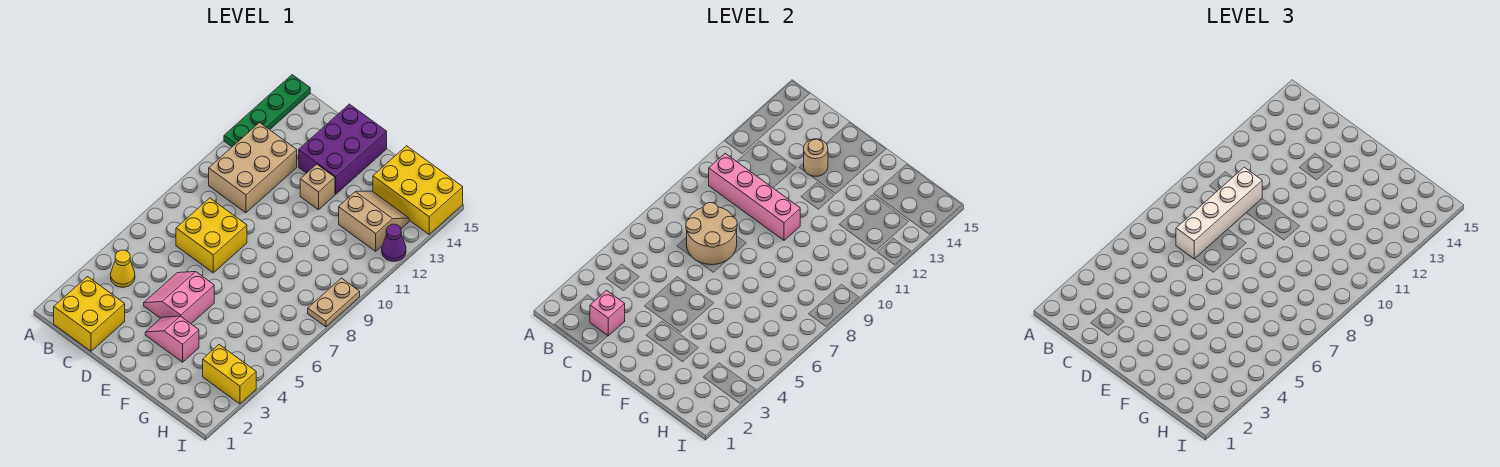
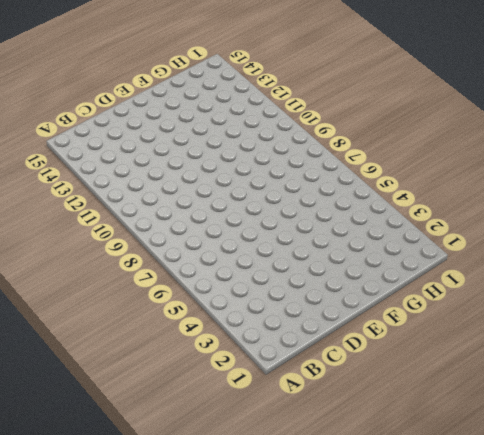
none -> green 1x4 plate [224,75,310,147]
none -> yellow 2x2 brick [54,277,125,351]
none -> yellow 1x1 cone [111,250,135,287]

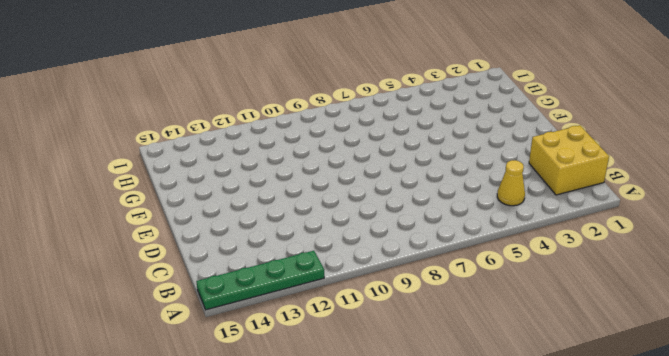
none -> tan 2x3 brick [209,123,297,213]
none -> yellow 2x2 brick [176,198,247,273]
none -> pink 2x2 slope [144,272,214,324]

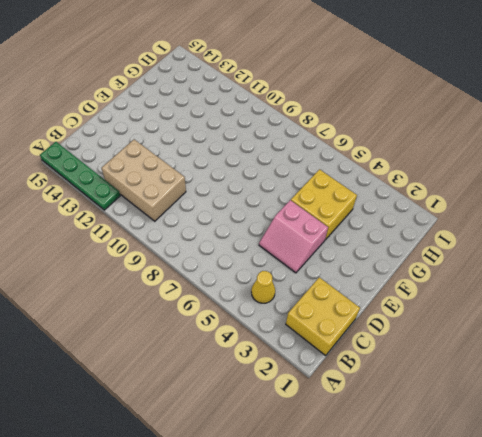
yellow 2x2 brick [291,169,357,240] -> yellow 2x2 brick moved to [176,198,247,273]
none -> purple 2x3 brick [299,104,387,194]
none -> pink 1x2 slope [145,316,199,362]
none -> tan 1x1 brick [300,164,335,210]

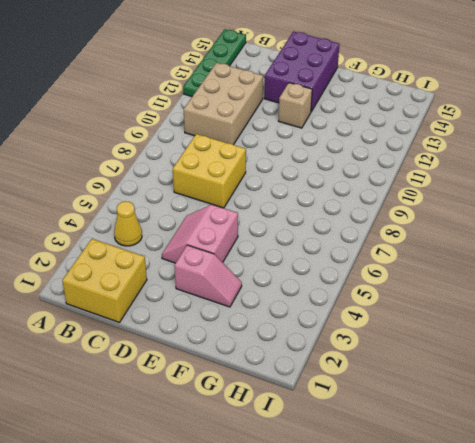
pink 1x2 slope [174,245,242,307] -> pink 1x2 slope turned to [145,316,199,362]
none -> tan 2x2 slope [339,191,409,251]
none -> yellow 2x3 brick [373,146,463,234]
none -> yellow 1x2 brick [203,345,256,404]

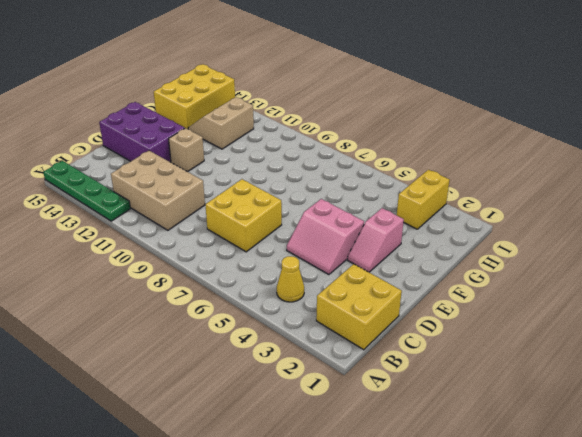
none -> tan 1x2 plate [308,278,360,327]
none -> purple 1x1 cone [382,224,406,261]
none -> pink 1x4 brick [709,153,800,240]

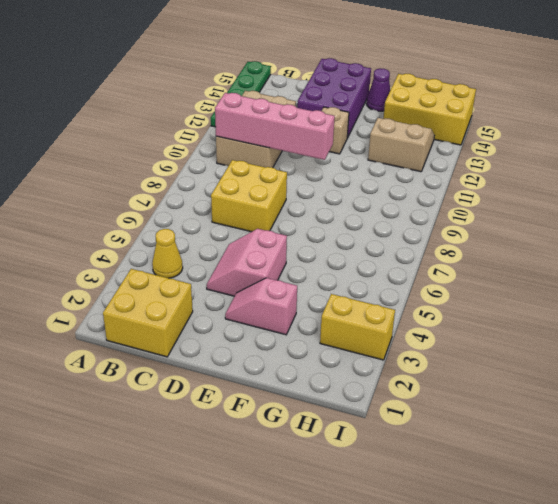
purple 1x1 cone [366,68,390,111] -> purple 1x1 cone moved to [382,224,406,261]
none -> tan 1x2 plate [308,278,360,327]
none -> pink 1x1 brick [590,291,625,336]
none -> tan 2x2 round brick [686,203,737,265]

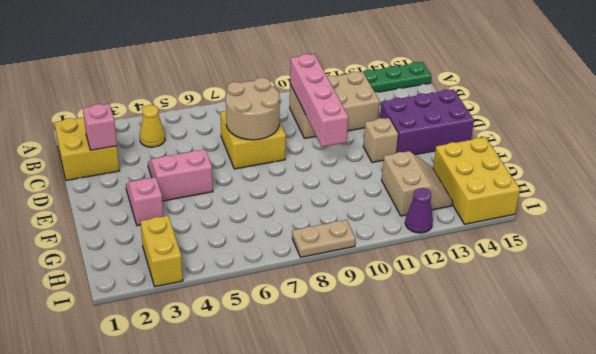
none -> tan 1x1 round brick [804,139,828,176]
none -> white 1x4 brick [1176,167,1262,259]

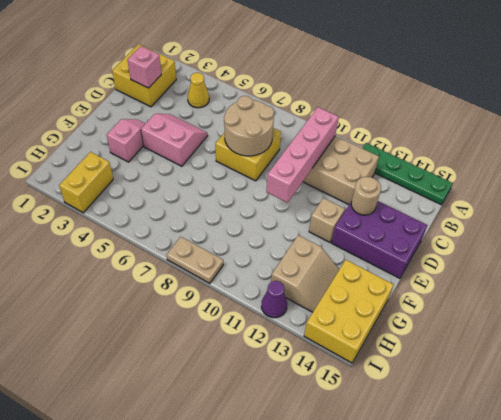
none -> white 1x4 brick [1176,167,1262,259]

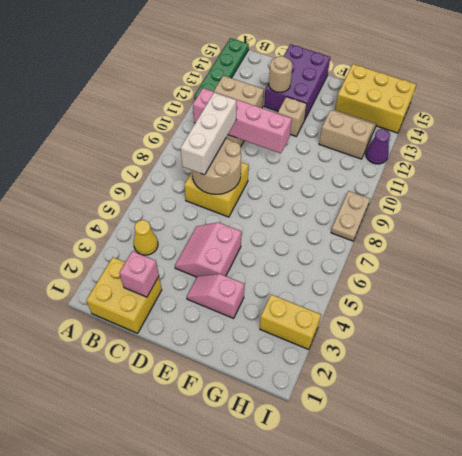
white 1x3 brick [180,93,236,175] -> white 1x4 brick [1176,167,1262,259]

